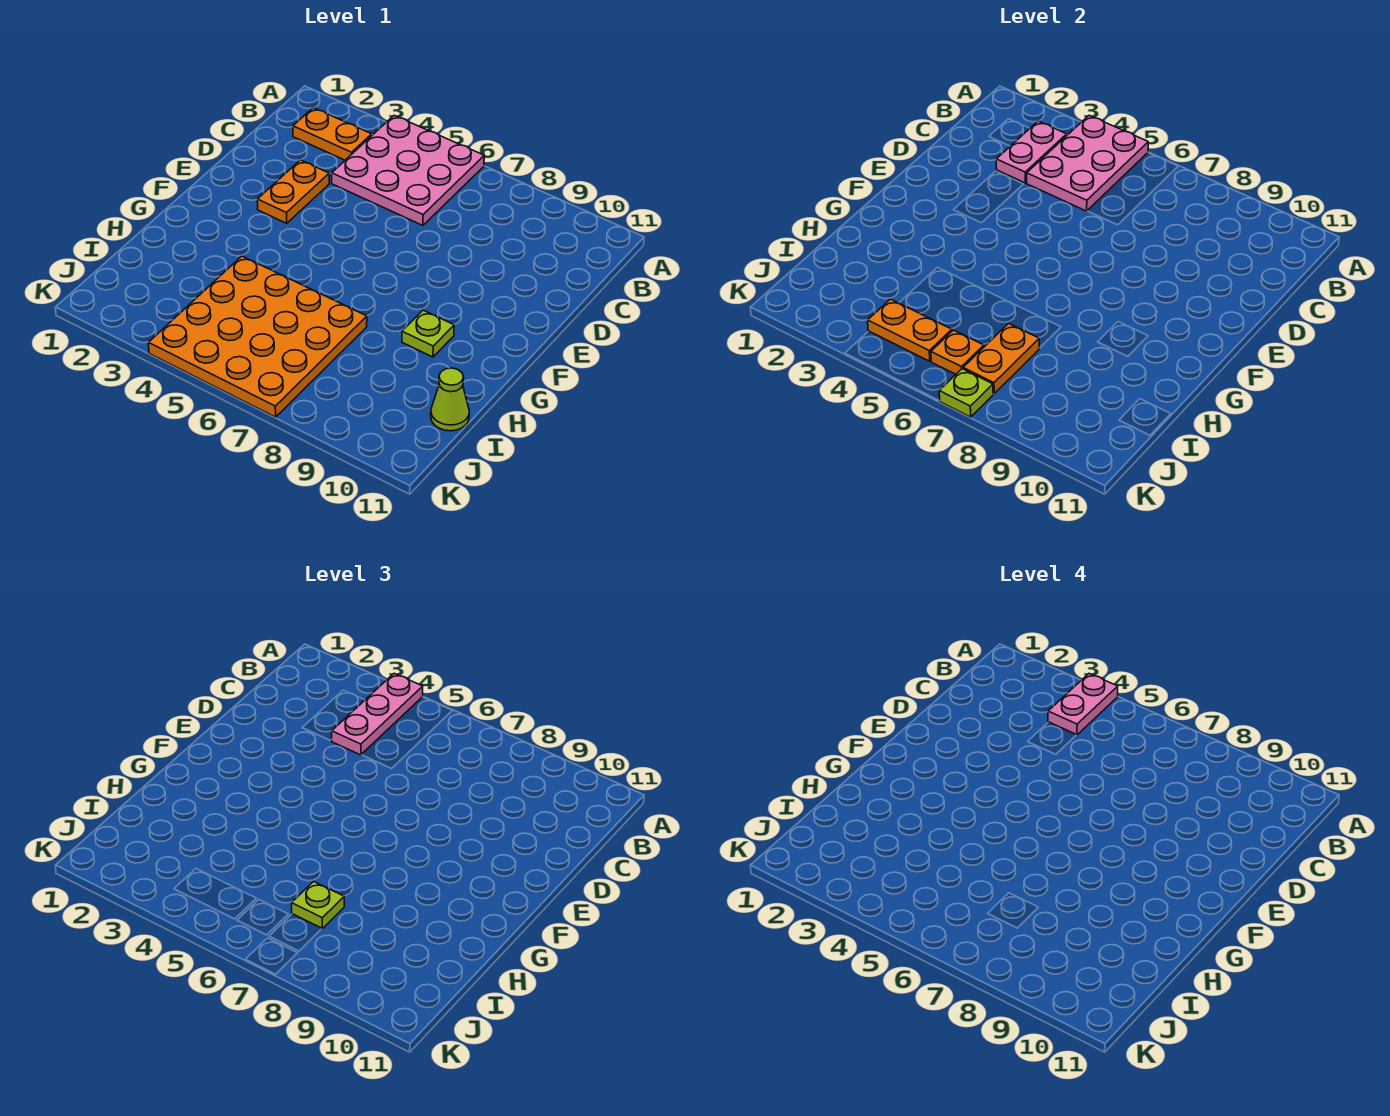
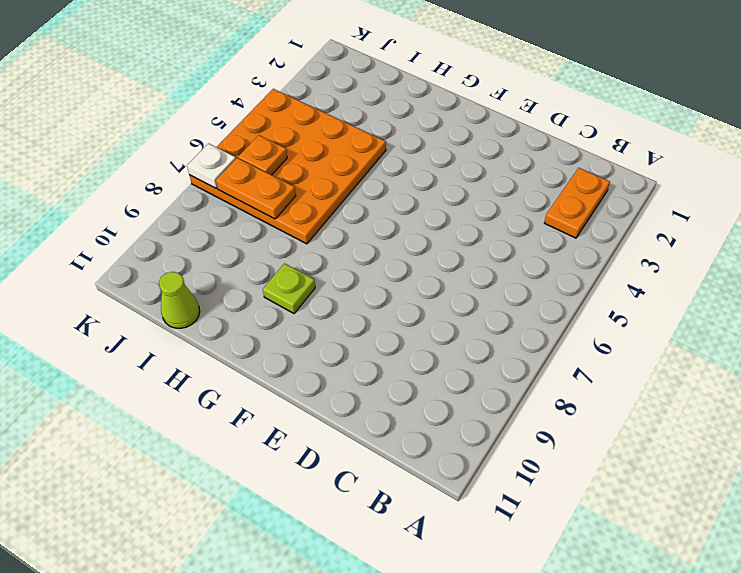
white 1x1 plate [187,144,236,189] -> lime 1x1 plate [939,369,993,417]
none -> pink 3x3 plate [332,116,484,225]
none -> orange 1x2 plate [257,160,329,223]
none -> pink 2x3 plate [1027,116,1148,211]

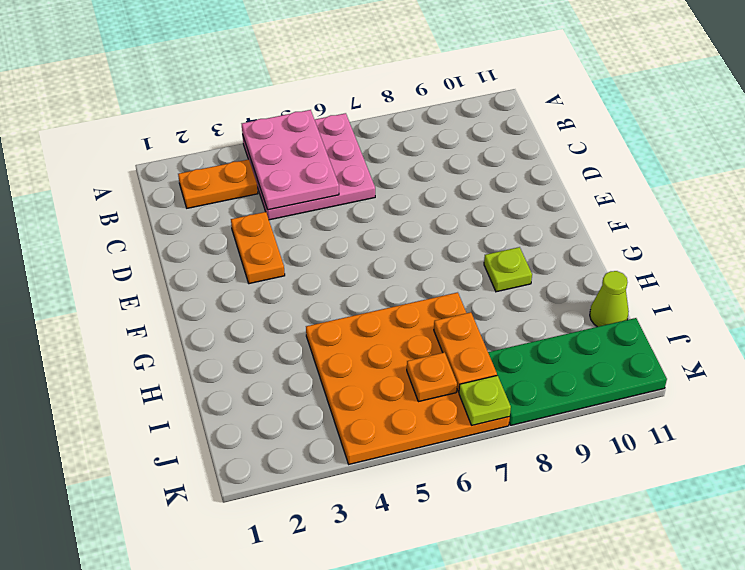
green 2x4 plate [488,318,667,425] -> none
none -> pink 1x2 plate [996,121,1067,183]
none -> orange 1x2 plate [868,299,952,361]
none -> pink 1x3 plate [332,674,423,755]

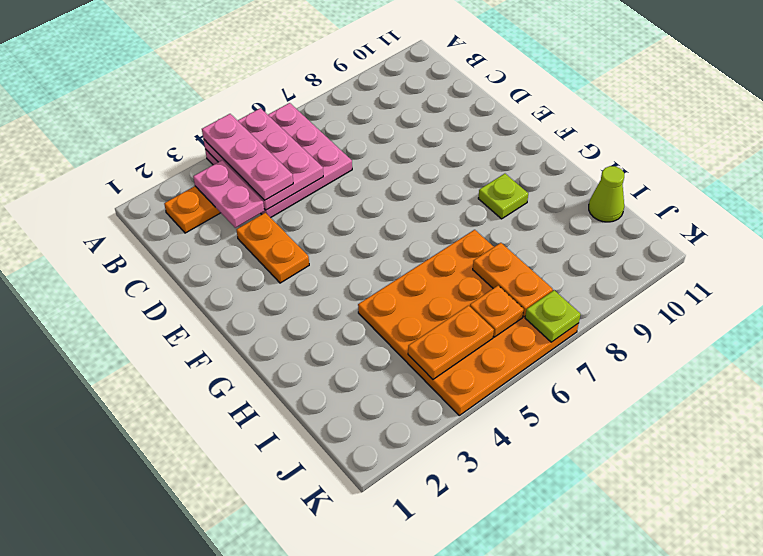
none -> lime 1x1 plate [292,882,344,929]
none -> pink 1x2 plate [1048,674,1118,735]

